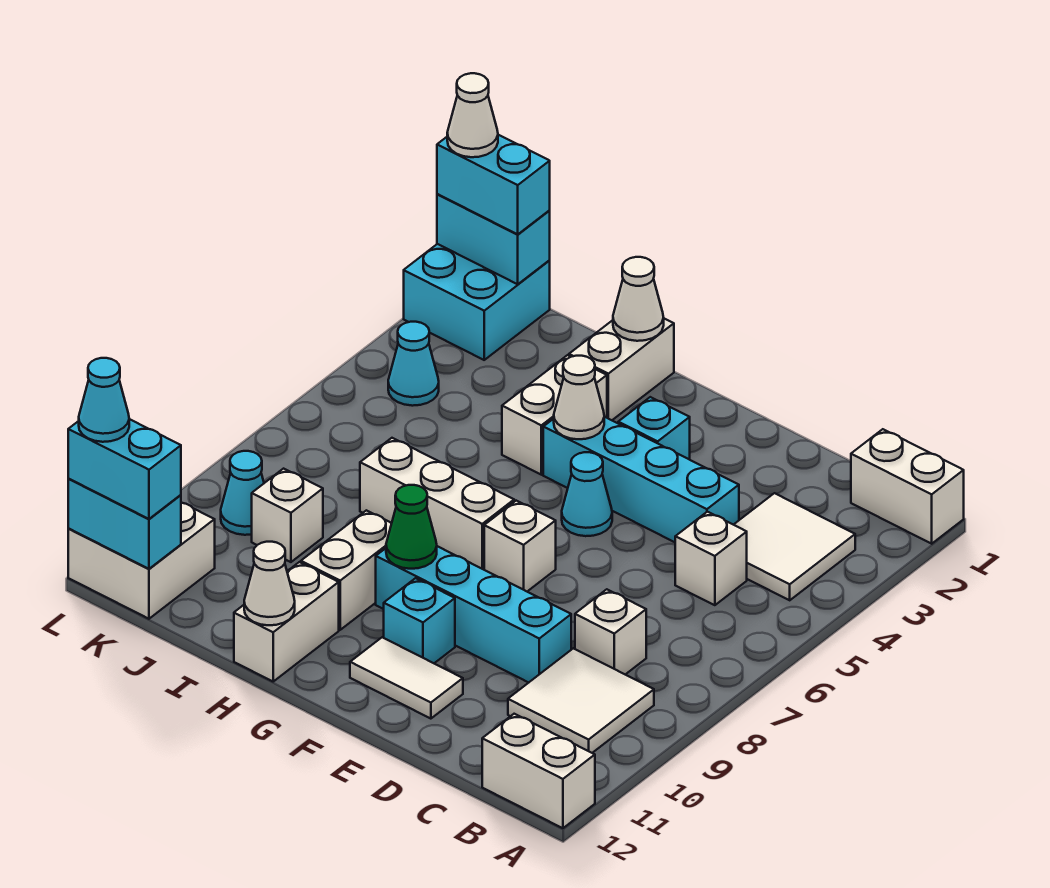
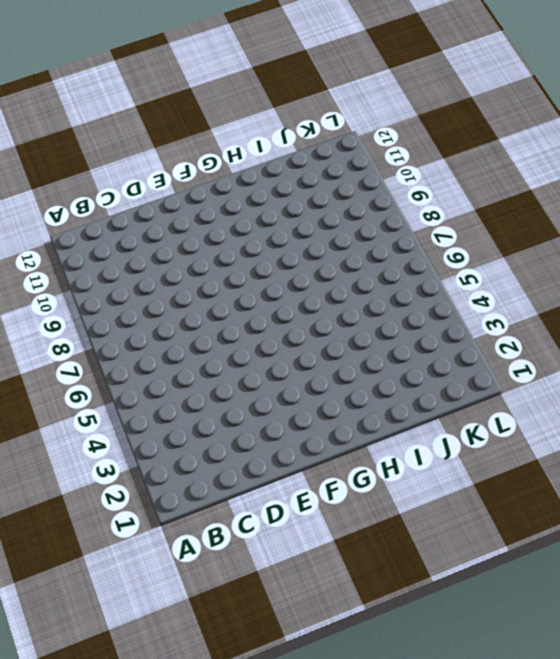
none -> white 1x2 brick [851,429,964,544]
none -> white 1x2 brick [482,714,595,828]
none -> white 2x2 tile [734,493,855,600]
none -> white 2x2 tile [508,648,654,753]

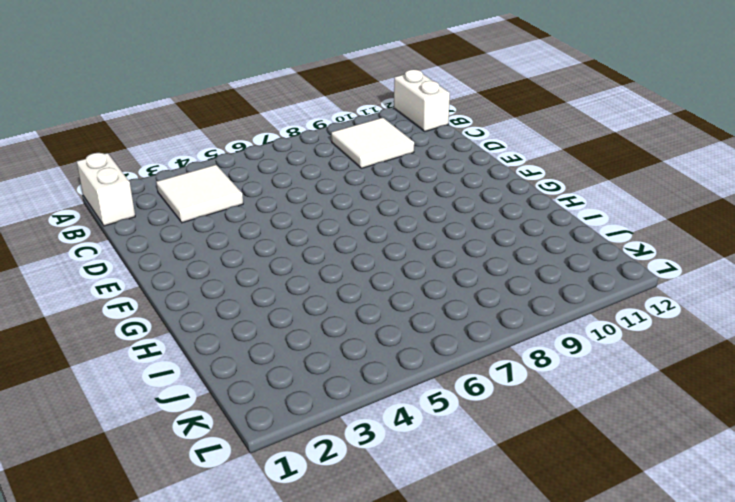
none -> white 1x1 brick [675,512,747,605]
none -> white 1x1 brick [575,589,646,675]
none -> cyan 1x4 brick [543,417,739,542]
none -> cyan 1x4 brick [376,546,571,683]

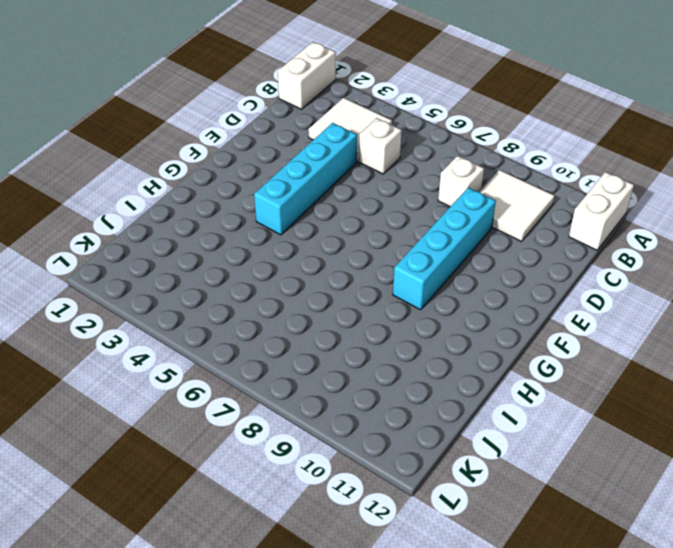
none -> white 1x2 tile [350,637,463,719]
none -> cyan 1x1 brick [618,397,690,460]
none -> cyan 1x1 cone [562,452,612,536]
none -> white 1x1 brick [484,501,556,591]

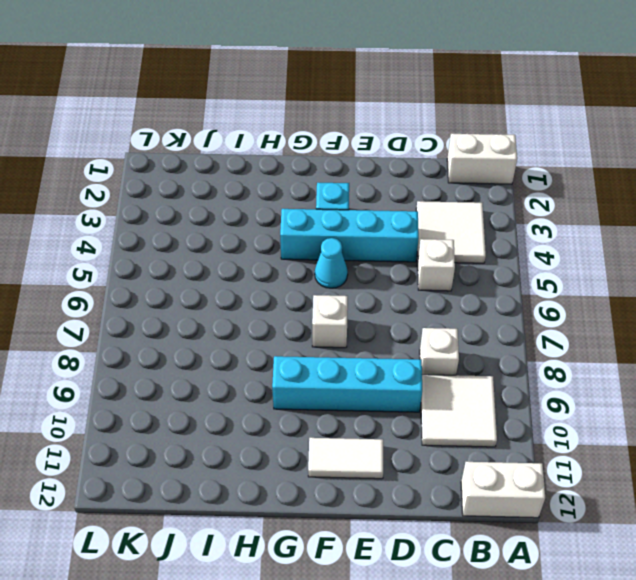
none -> cyan 1x1 brick [384,578,455,663]
none -> white 1x3 brick [360,438,514,570]
none -> white 1x2 brick [569,319,674,420]
none -> white 1x2 brick [502,355,607,475]

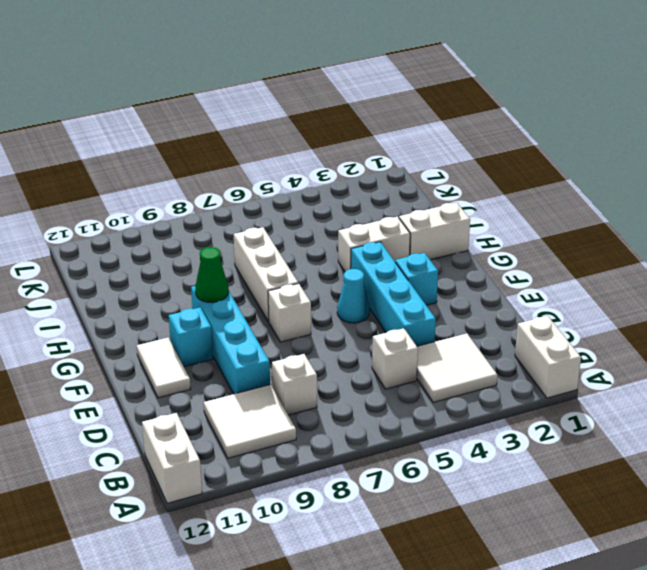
none -> white 1x2 brick [301,510,392,630]
none -> white 1x2 brick [234,562,339,681]
none -> white 1x1 brick [252,469,323,562]
none -> cyan 2x2 brick [404,244,550,360]

